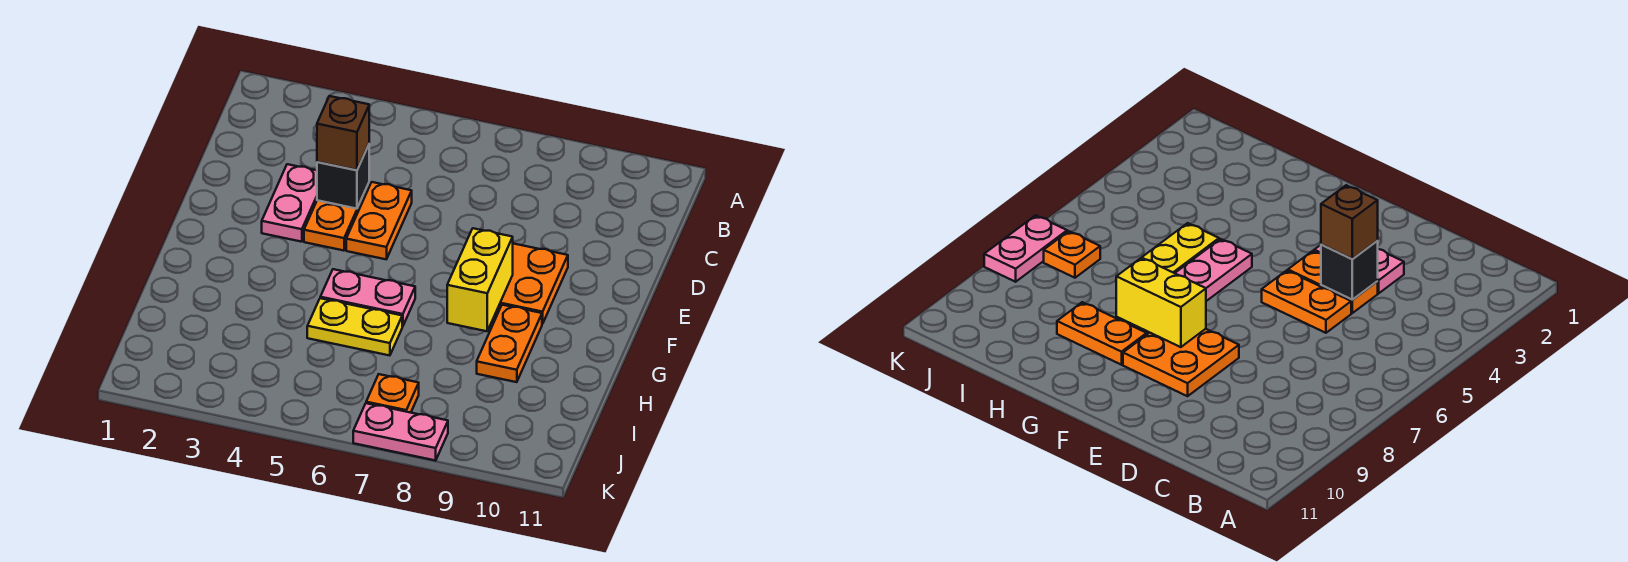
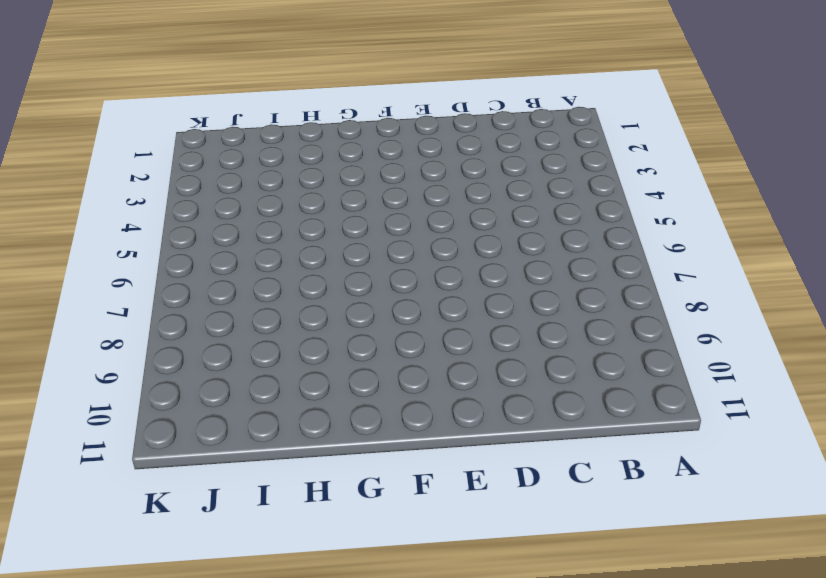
none -> pink 1x2 plate [262,164,317,242]
none -> orange 1x2 plate [304,183,369,251]
none -> orange 1x2 plate [346,182,412,259]

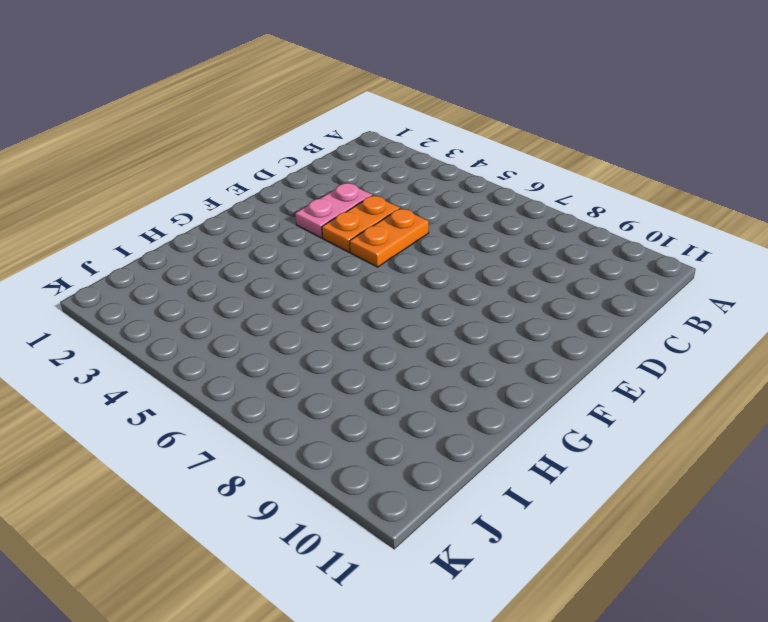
none -> orange 2x2 plate [495,244,568,324]
none -> pink 1x2 plate [320,269,415,326]
none -> orange 1x2 plate [477,305,542,382]

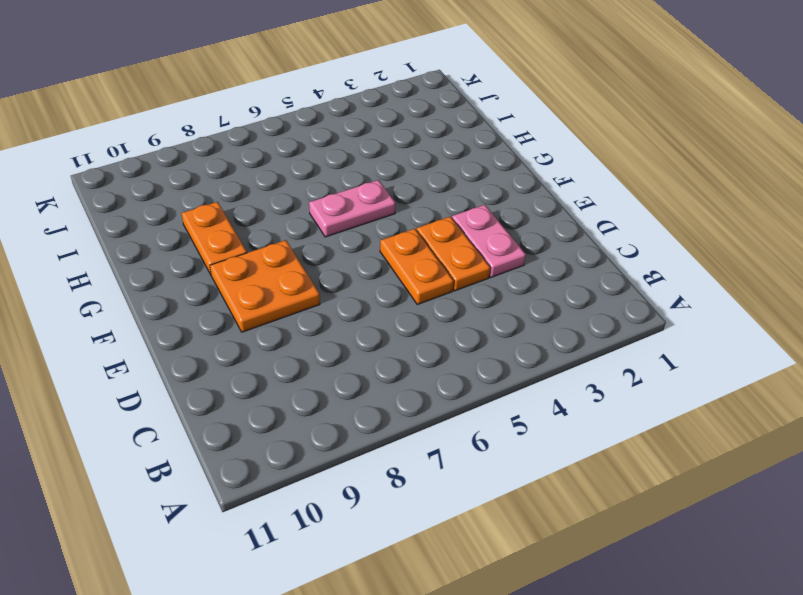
none -> yellow 1x2 plate [307,298,402,356]
none -> orange 1x1 plate [366,374,419,413]
none -> pink 1x2 plate [353,403,448,460]

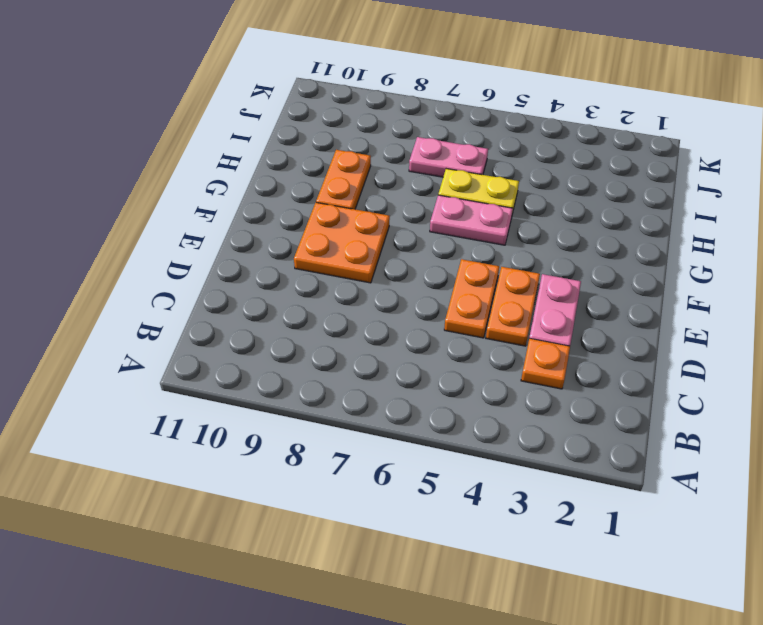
orange 1x1 plate [521,338,570,389] -> orange 1x1 plate moved to [366,374,419,413]
pink 1x2 plate [409,137,488,177] -> pink 1x2 plate moved to [353,403,448,460]
none -> black 1x1 brick [317,145,369,209]
none -> yellow 1x2 brick [447,228,513,331]
none -> brown 1x1 brick [317,96,369,170]

